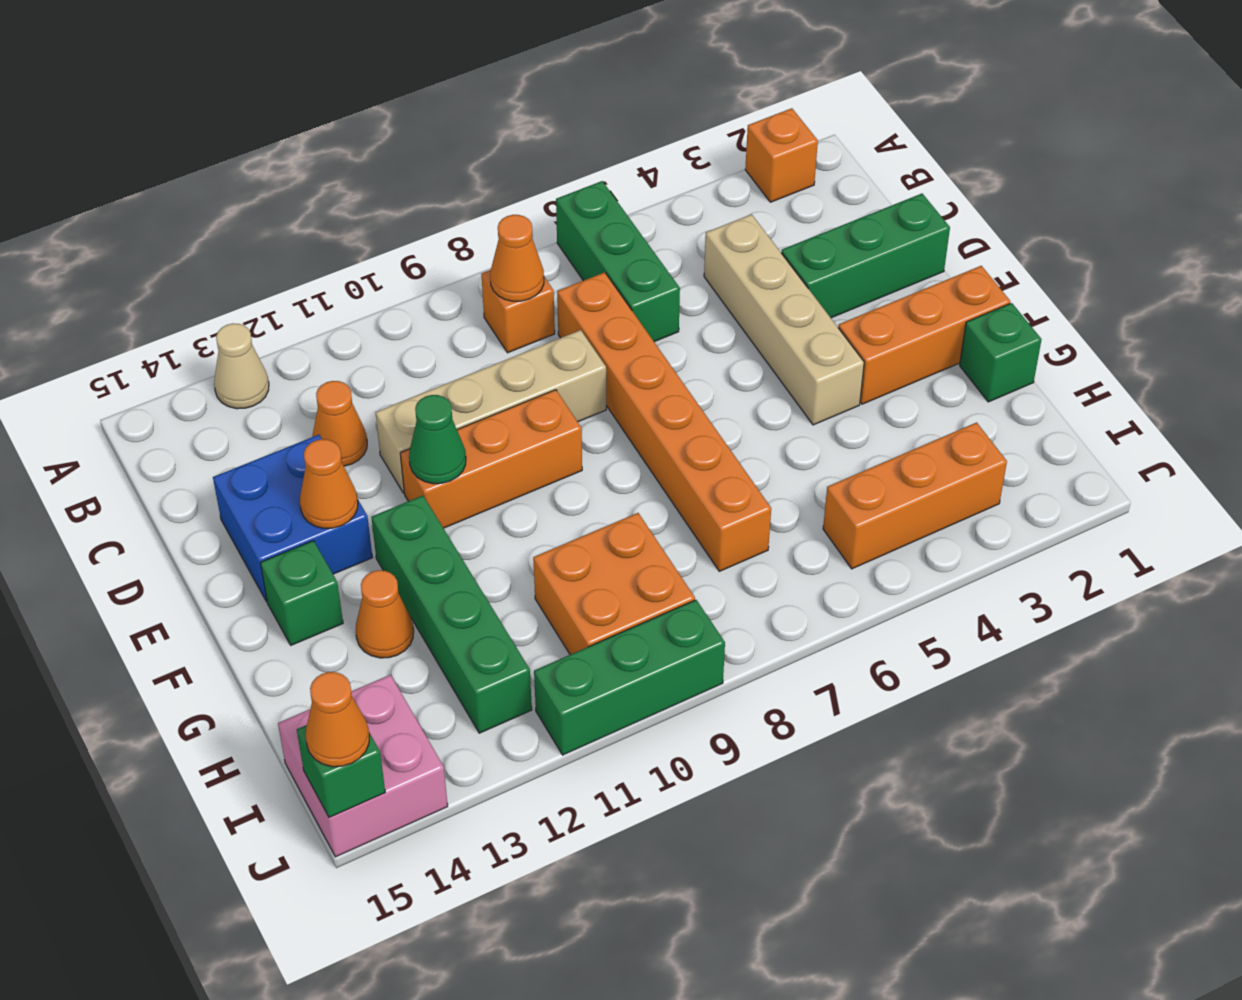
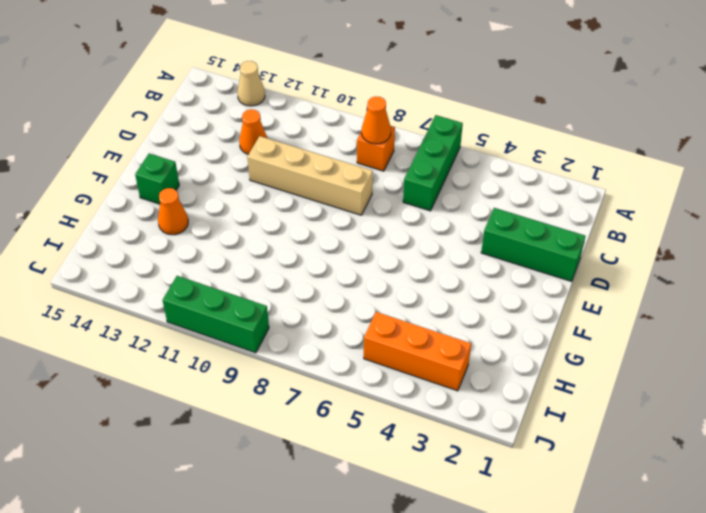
none -> orange 1x1 brick [745,108,818,202]
none -> tan 1x4 brick [704,214,864,425]
none -> orange 1x6 brick [557,272,771,571]

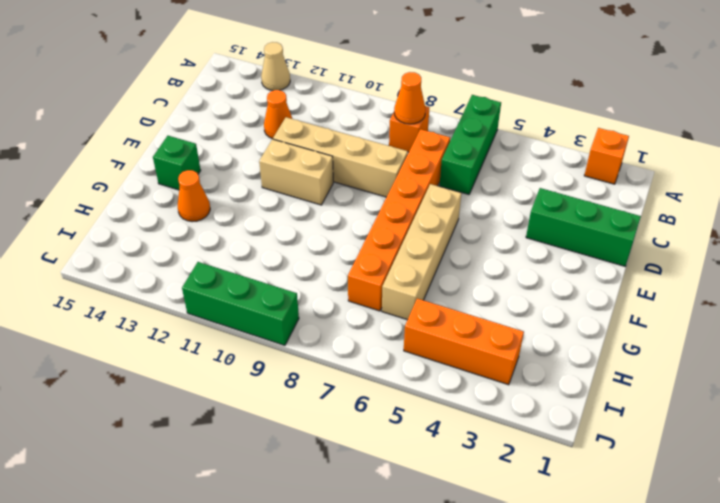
tan 1x4 brick [382,184,461,320] -> tan 1x4 brick moved to [704,214,864,425]
tan 1x2 brick [259,139,333,205] -> orange 1x3 brick [400,390,582,528]
none -> blue 2x2 brick [213,435,373,602]
none -> orange 1x3 brick [838,266,1010,404]
none -> green 1x4 brick [371,496,532,733]

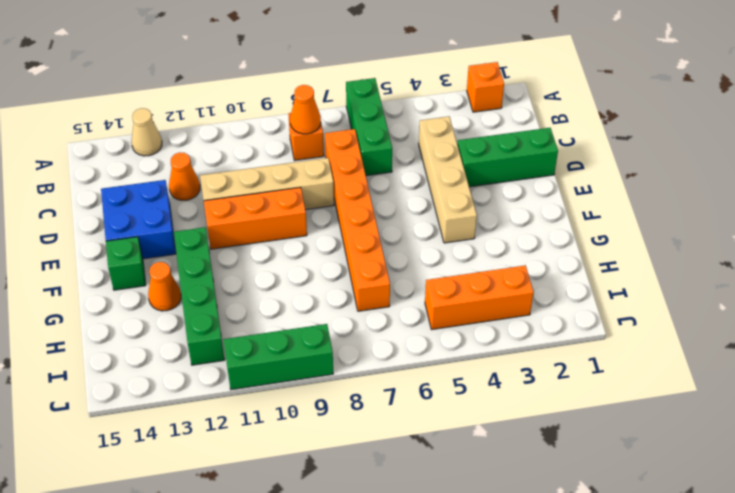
none -> orange 1x3 brick [838,266,1010,404]
none -> green 1x1 brick [960,303,1041,402]
none -> orange 2x2 brick [533,513,695,655]

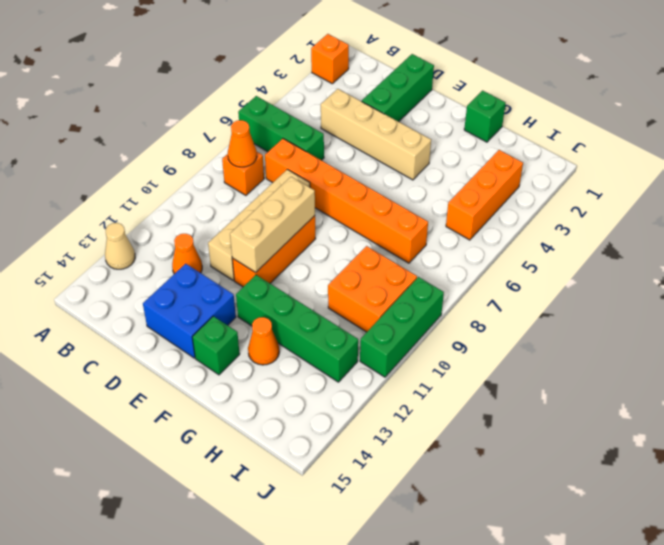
tan 1x3 brick [230,177,315,272] -> green 1x1 cone [409,395,466,484]
none -> orange 1x3 brick [838,266,1010,404]
none -> pink 2x2 brick [278,675,448,857]
none -> orange 1x1 cone [300,439,358,528]

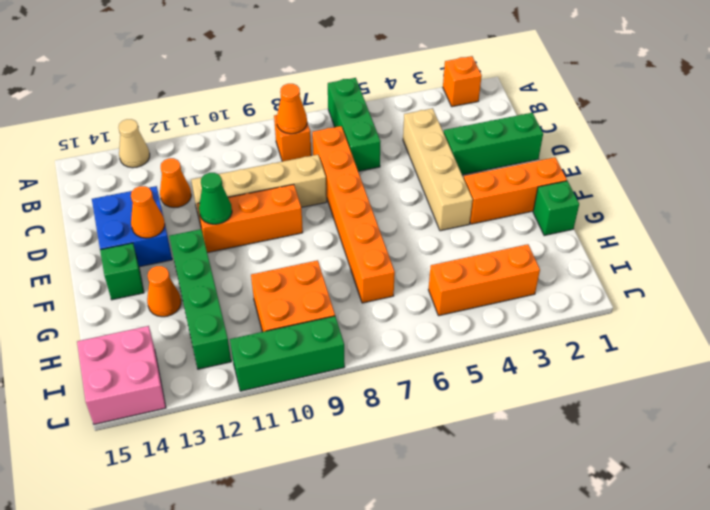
none -> green 1x1 brick [297,725,385,817]
none -> orange 1x1 cone [306,672,369,767]

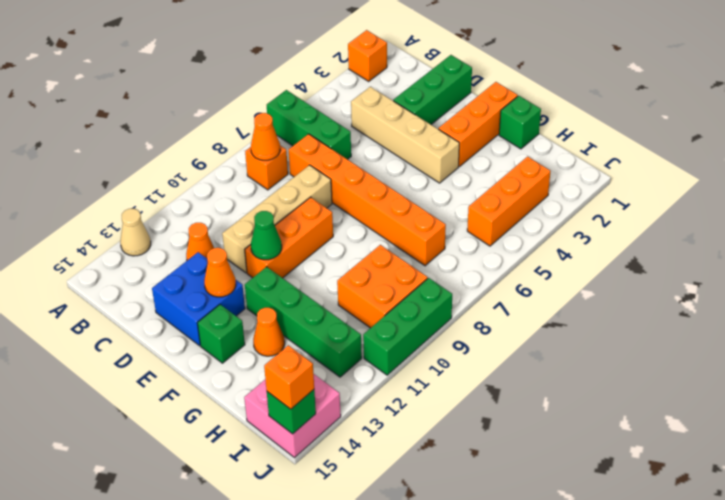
orange 1x1 brick [264,345,314,409] -> orange 1x1 cone [306,672,369,767]

